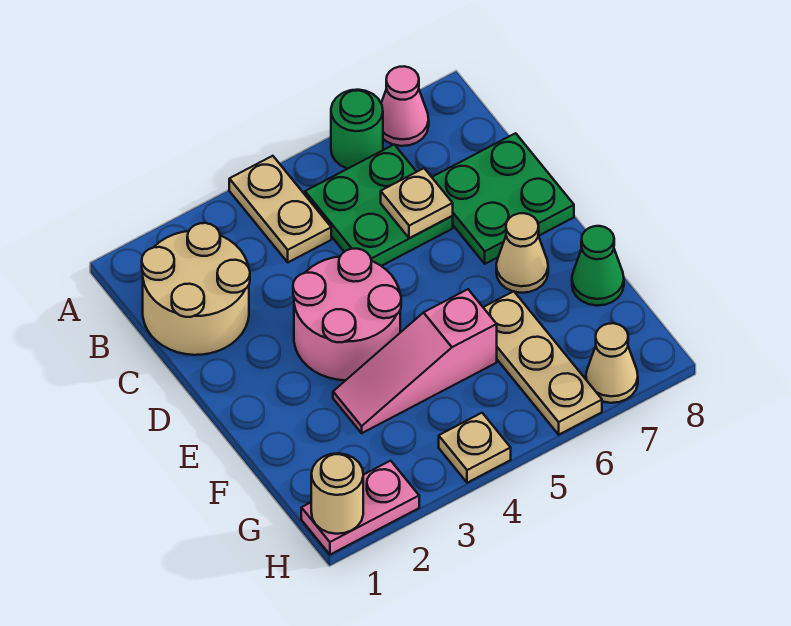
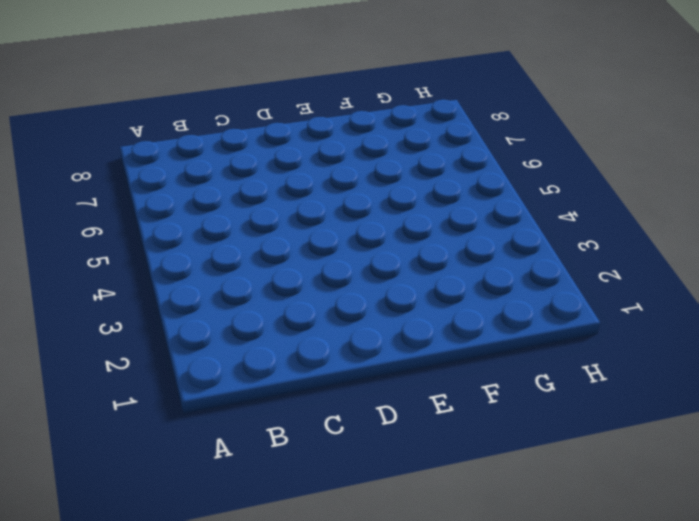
none -> tan 1x2 plate [229,156,331,262]
none -> green 1x1 round brick [331,90,383,169]
none -> pink 1x1 cone [381,66,429,146]

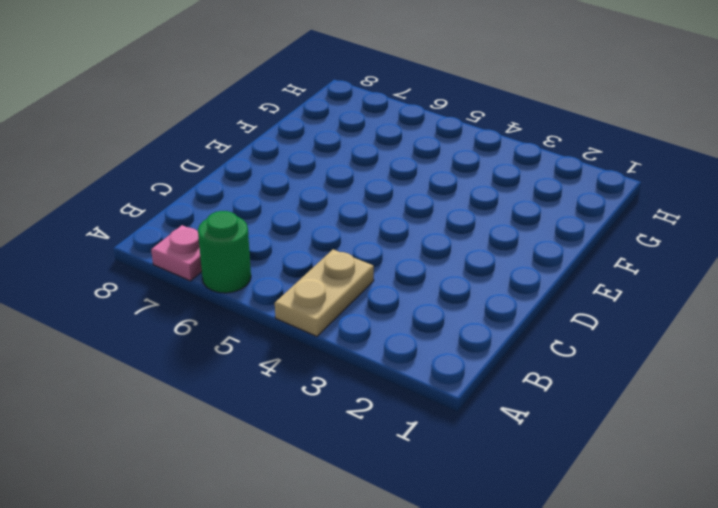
pink 1x1 plate [151,225,202,281] -> pink 1x1 cone [381,66,429,146]
none -> tan 2x2 round brick [142,223,250,355]
none -> green 2x2 plate [305,145,453,266]
none -> green 2x2 plate [432,133,574,264]

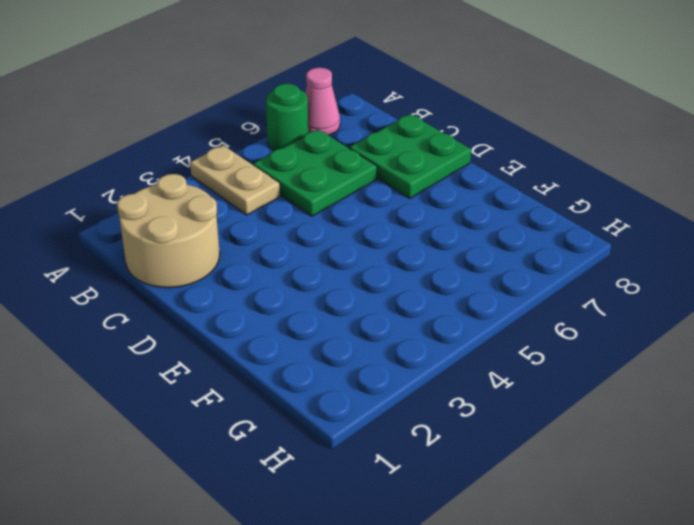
none -> pink 2x2 round brick [293,249,401,380]
none -> tan 1x1 cone [496,213,548,293]
none -> pink 1x3 slope [333,289,497,433]

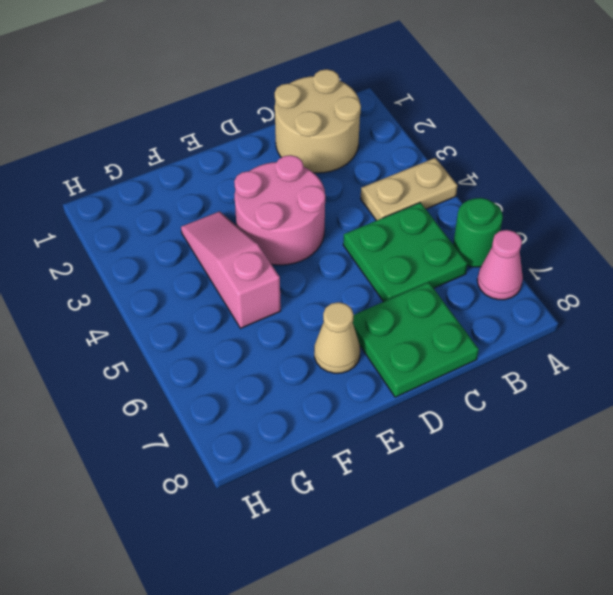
none -> tan 1x3 plate [483,291,602,435]
none -> green 1x1 cone [572,226,624,306]
none -> pink 1x2 plate [301,461,419,555]

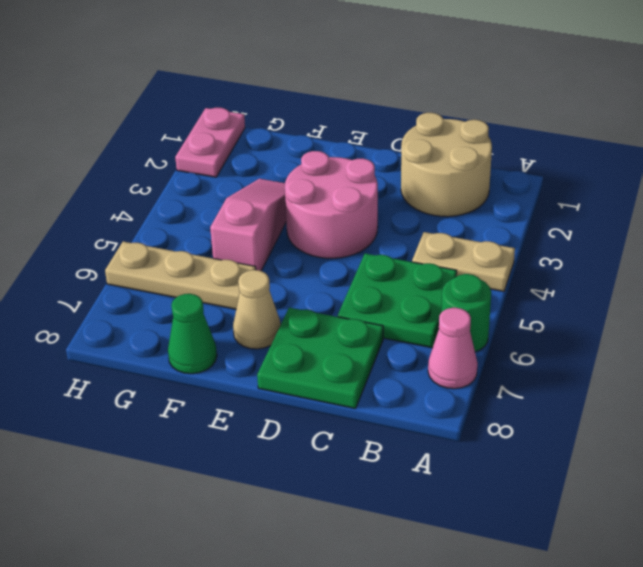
none -> tan 1x1 plate [439,413,511,483]
none -> tan 1x1 cone [586,323,638,403]
none -> tan 1x1 plate [381,168,453,238]

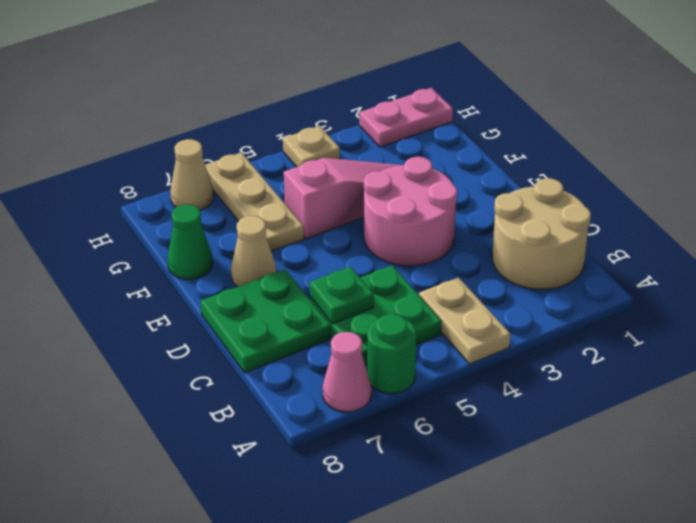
green 1x1 plate [310,267,374,324] -> tan 1x1 plate [381,168,453,238]
none -> tan 1x1 round brick [311,453,363,534]

